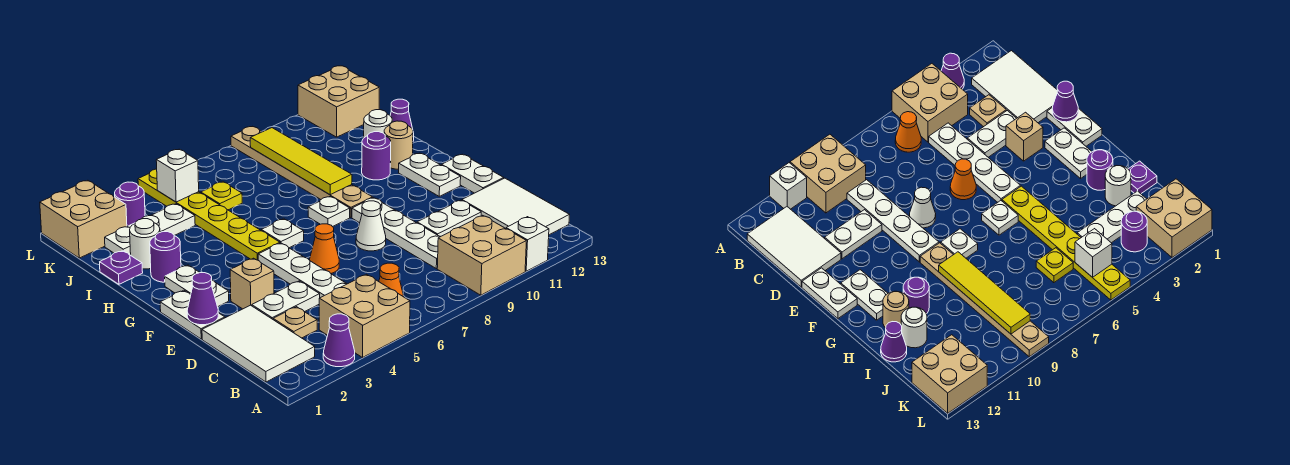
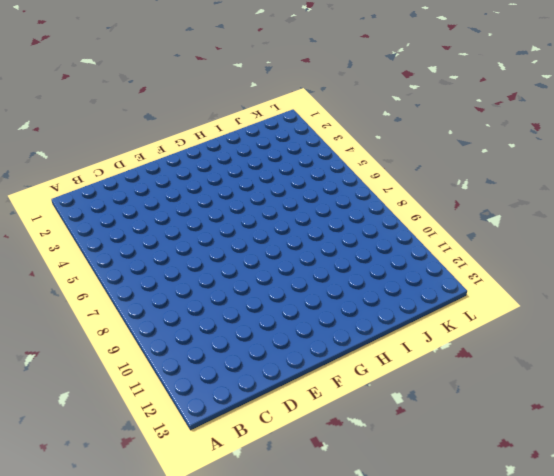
none -> purple 1x1 cone [323,314,355,367]
none -> tan 2x2 brick [319,274,410,358]
none -> tan 2x2 brick [437,215,526,295]
none -> white 1x1 brick [506,217,549,271]

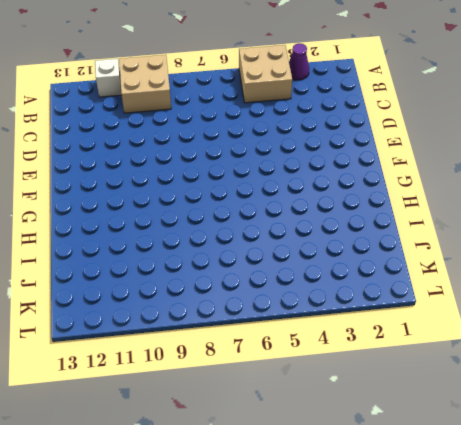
none -> white 2x3 tile [202,305,315,382]
none -> orange 1x1 cone [379,263,404,297]
none -> white 2x3 tile [462,178,569,235]
none -> tan 1x1 plate [273,307,317,338]

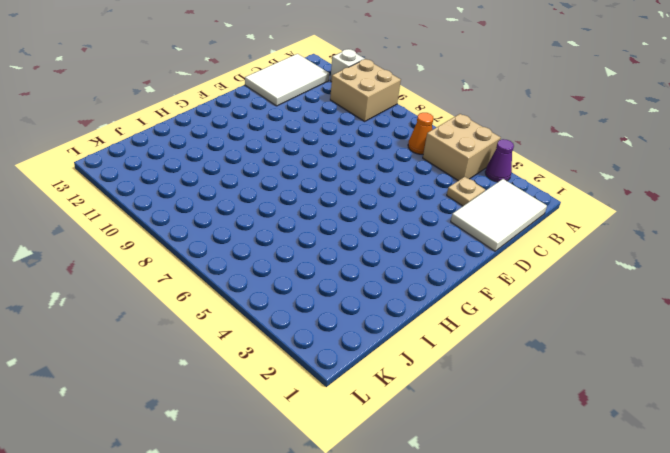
none -> white 1x4 plate [258,243,346,298]
none -> white 1x4 plate [352,198,440,269]
none -> white 1x2 plate [252,281,320,319]
none -> white 1x2 plate [417,200,481,237]

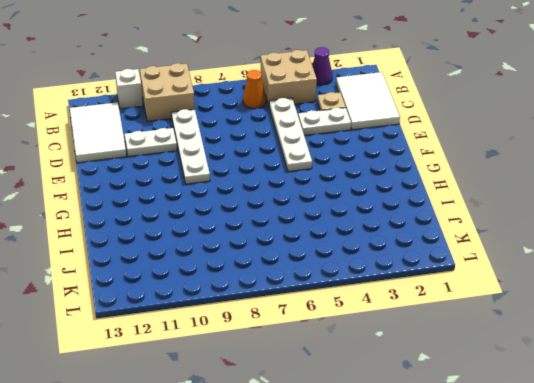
none -> white 1x2 plate [160,290,225,339]
none -> tan 1x1 brick [230,258,274,309]
none -> orange 1x1 cone [310,224,339,273]
none -> white 1x1 cone [356,201,386,251]

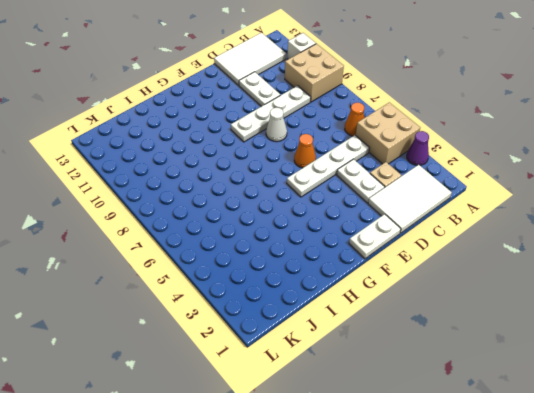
none -> tan 1x1 brick [230,258,274,309]
none -> white 1x2 plate [442,154,504,193]
none -> white 1x2 plate [165,265,229,307]
none -> white 1x2 plate [399,153,461,196]

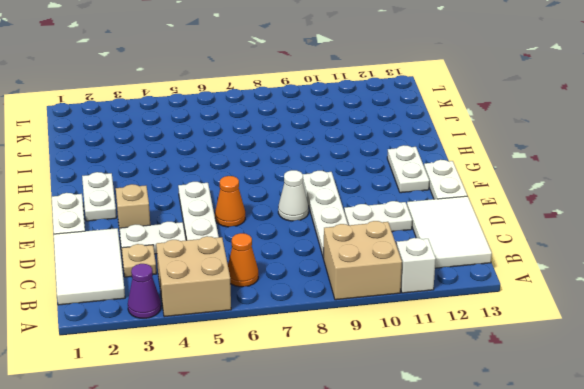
none -> yellow 1x6 plate [138,169,280,260]
none -> white 1x1 plate [261,219,304,248]
none -> white 1x1 plate [308,197,350,227]
none -> tan 1x6 plate [231,126,373,217]

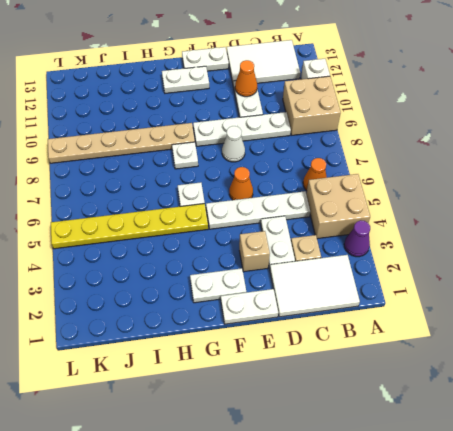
orange 1x1 cone [235,60,257,97] -> none
none -> purple 1x1 round brick [150,232,181,282]
none -> purple 1x1 round brick [362,132,391,180]
none -> tan 1x1 round brick [384,121,413,169]
none -> purple 1x1 plate [100,251,143,284]

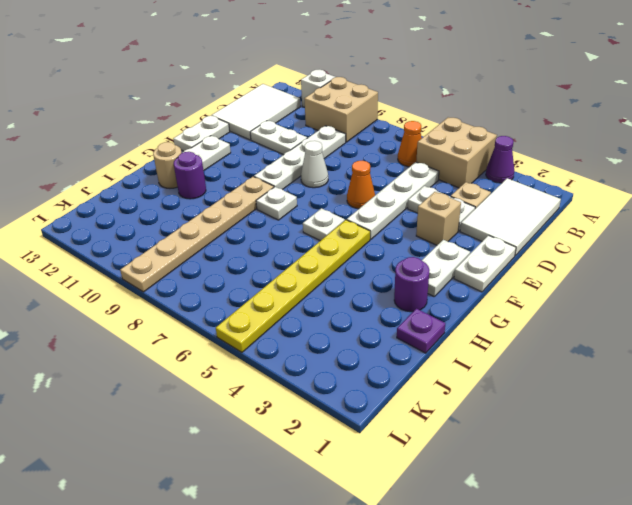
none -> white 1x1 round brick [130,219,160,269]
none -> white 1x1 round brick [364,110,392,138]
none -> purple 1x1 cone [390,99,414,141]
none -> white 1x3 plate [105,204,195,255]

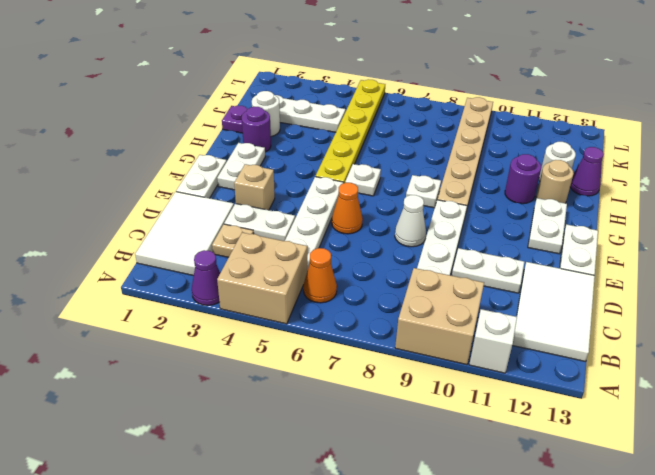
none -> yellow 1x1 plate [201,182,242,210]
none -> tan 2x2 brick [40,180,127,258]
none -> purple 1x1 round brick [115,182,145,226]
none -> tan 2x2 brick [298,66,379,137]

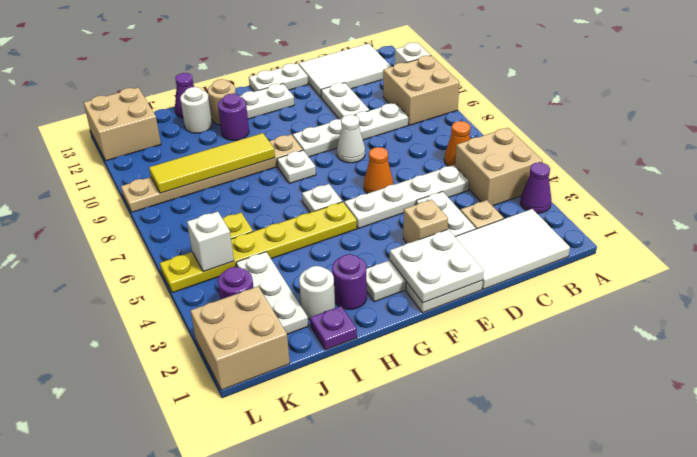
white 2x2 plate [390,229,484,303] -> purple 1x1 cone [187,273,218,325]

